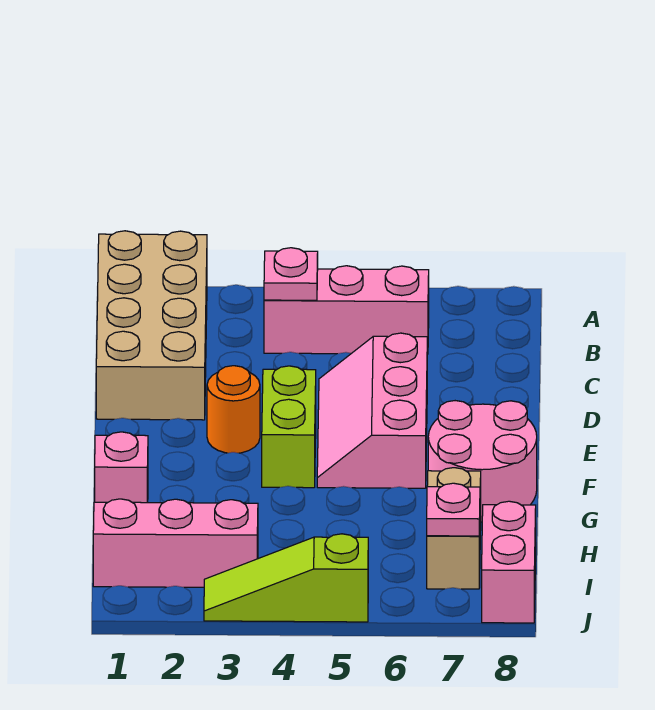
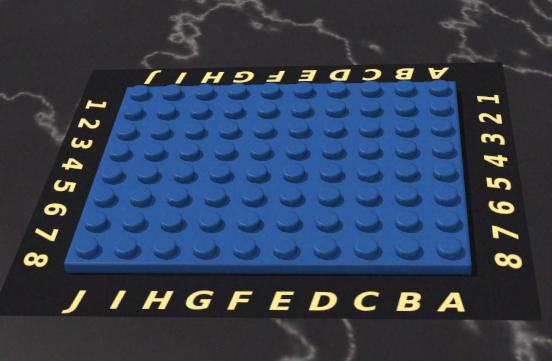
none -> tan 2x4 brick [96,231,207,420]
none -> pink 1x3 brick [264,266,429,354]
none -> pink 2x3 slope [317,333,427,488]

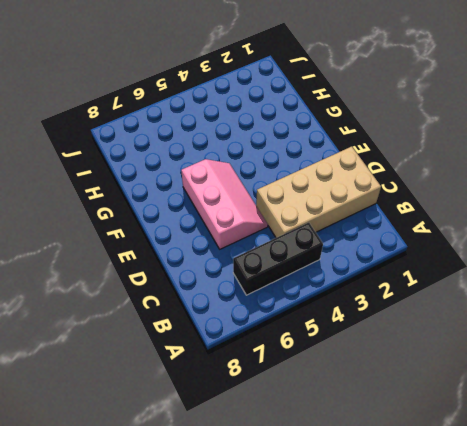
black 1x3 brick [233,223,323,295] -> pink 1x3 brick [264,266,429,354]
tan 2x4 brick [256,147,381,238] -> tan 2x4 brick turned to [96,231,207,420]
none -> orange 1x1 round brick [207,366,260,453]
none -> lime 1x2 brick [262,366,316,488]
none -> pink 2x2 round brick [428,401,537,522]

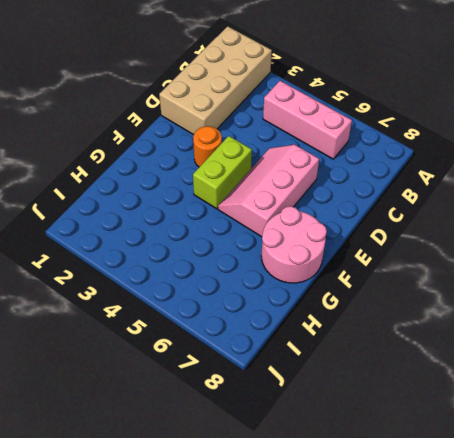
none -> pink 1x1 brick [95,432,148,503]
none -> tan 1x2 brick [427,468,481,589]
none -> pink 1x3 brick [93,499,258,587]

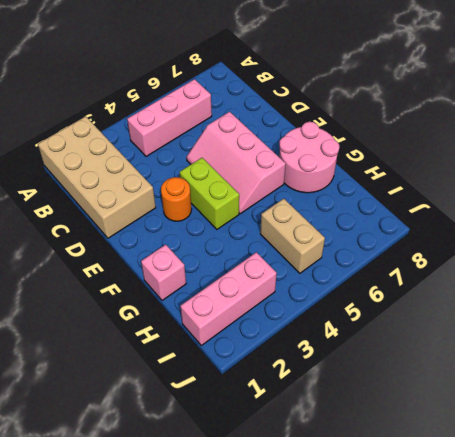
tan 1x2 brick [260,199,325,273] -> tan 1x2 brick moved to [427,468,481,589]
none -> pink 1x2 brick [482,501,536,623]
none -> lime 1x3 slope [204,534,368,622]
none -> pink 1x1 plate [264,248,318,300]

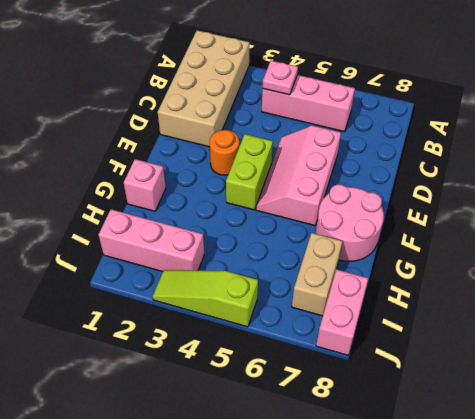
none -> pink 1x1 plate [427,483,480,536]

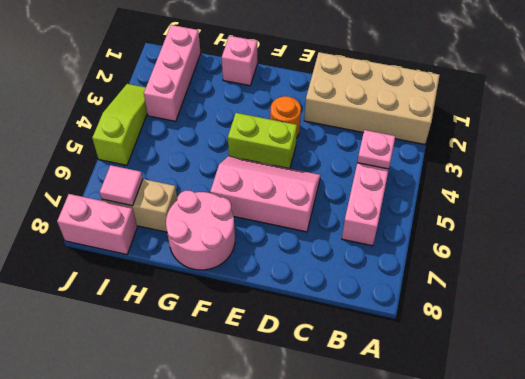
pink 1x1 tile [100,165,143,206] -> pink 1x1 plate [427,483,480,536]

